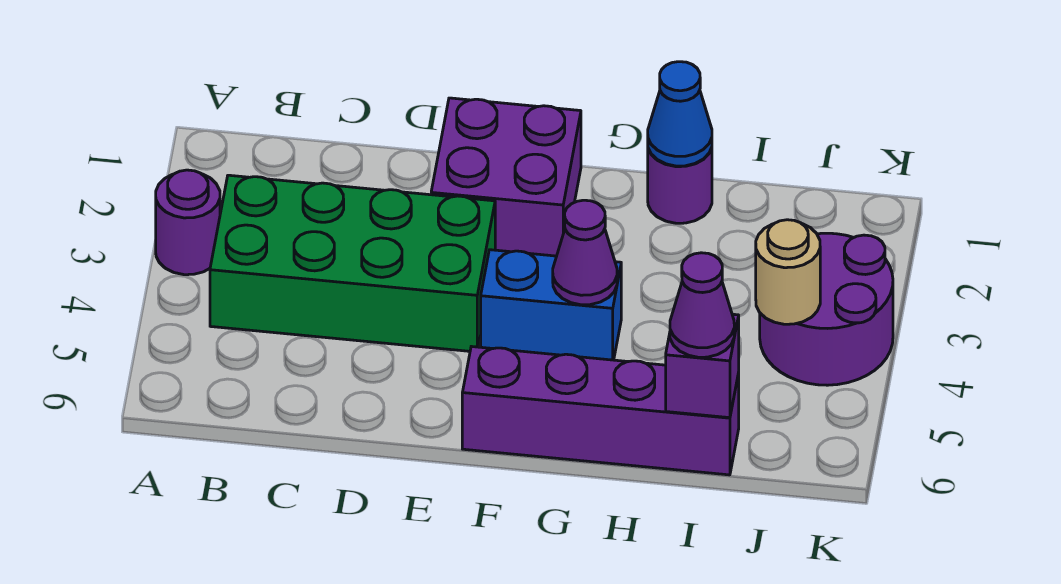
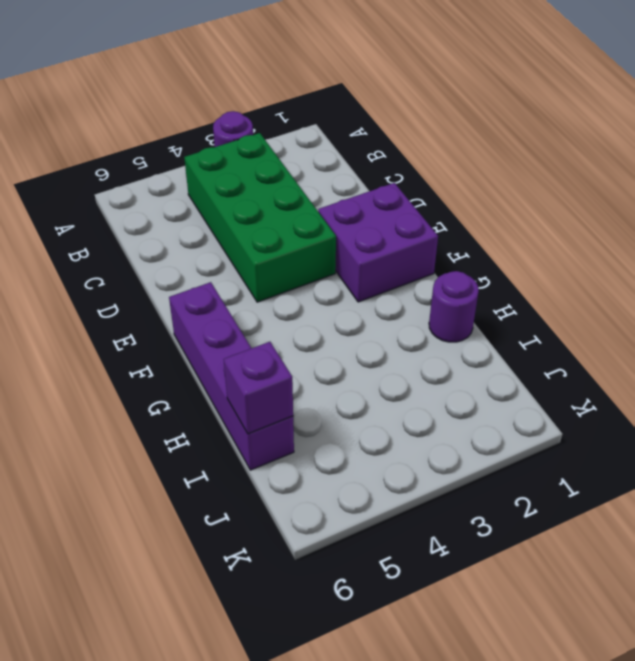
none -> blue 1x2 brick [481,250,621,360]
none -> purple 2x2 round brick [760,233,893,385]
none -> purple 1x1 cone [553,200,617,305]

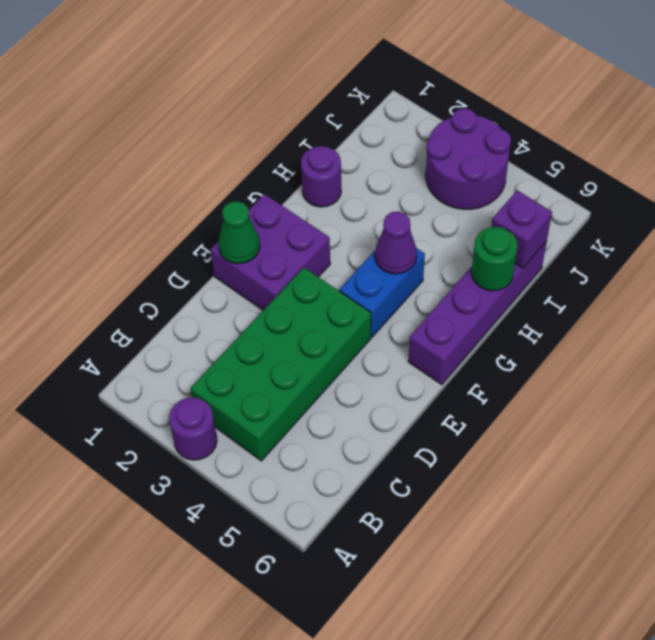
green 1x1 cone [218,201,260,264] -> none
green 1x1 round brick [471,227,518,291] -> none
none -> blue 1x1 cone [648,62,712,166]
none -> tan 1x1 round brick [756,220,820,324]
none -> purple 1x1 cone [670,253,734,357]

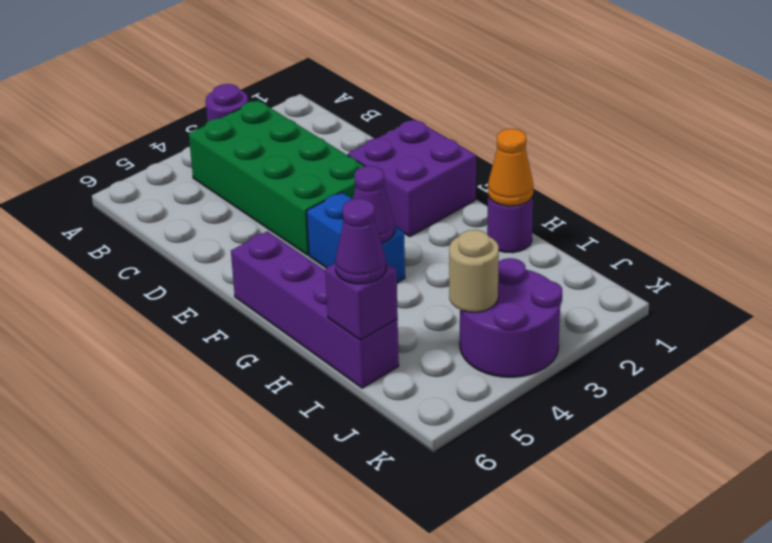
orange 1x1 cone [488,129,533,206] -> blue 1x1 cone [648,62,712,166]

